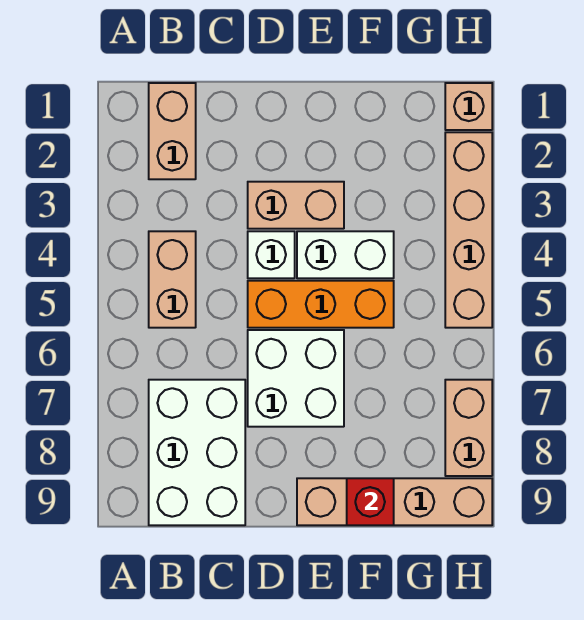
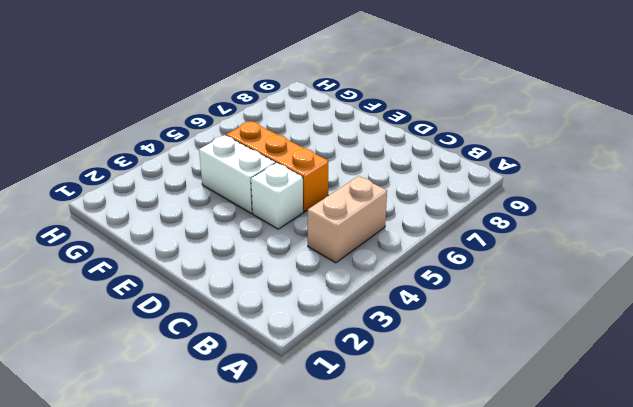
none -> tan 1x2 brick [149,83,196,179]
none -> white 2x3 brick [149,380,245,525]
none -> tan 1x2 brick [248,182,344,229]

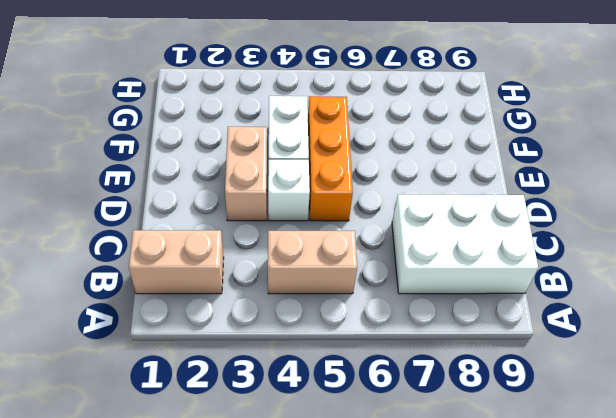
none -> white 2x2 brick [248,330,344,427]
none -> tan 1x4 brick [297,478,492,525]
none -> tan 1x1 brick [445,83,492,130]

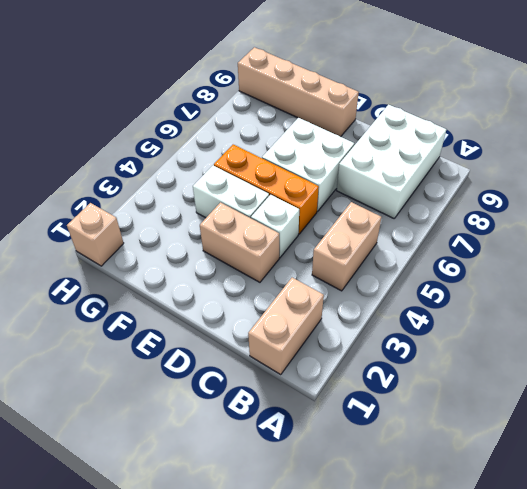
none -> tan 1x4 brick [445,132,492,328]
none -> tan 1x2 brick [445,380,492,476]
none -> red 1x1 brick [347,478,394,525]

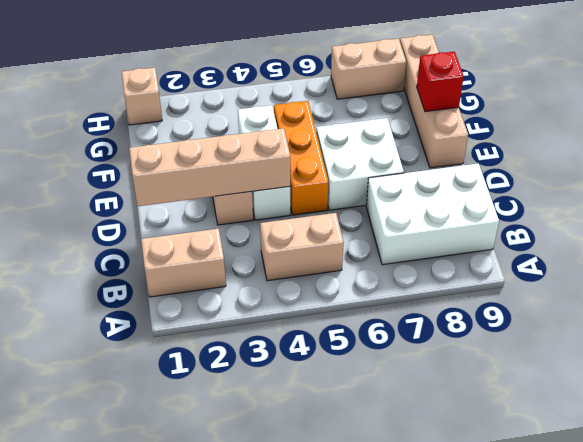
tan 1x4 brick [129,128,290,206] -> tan 1x4 brick moved to [445,132,492,328]

